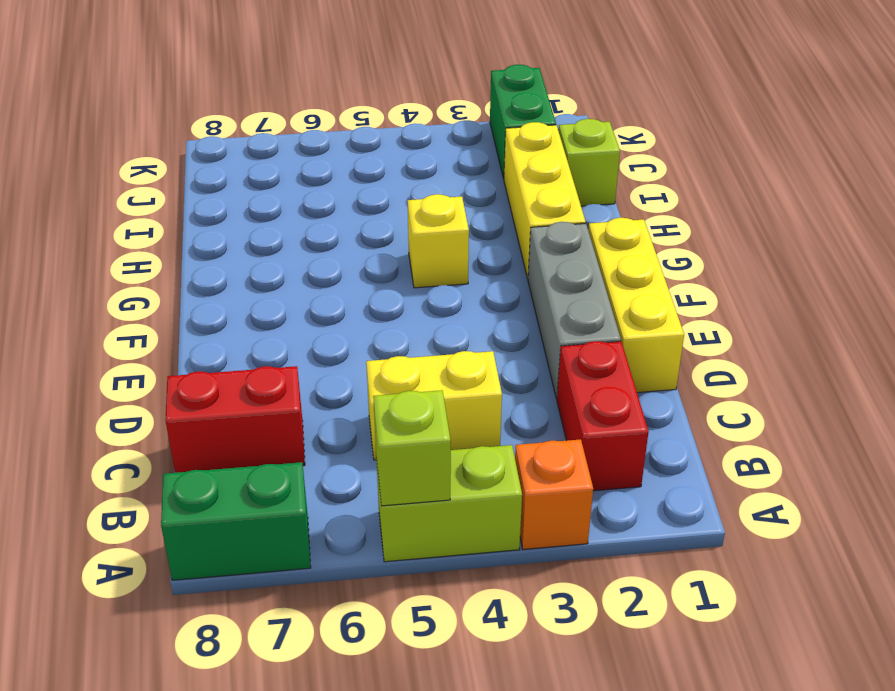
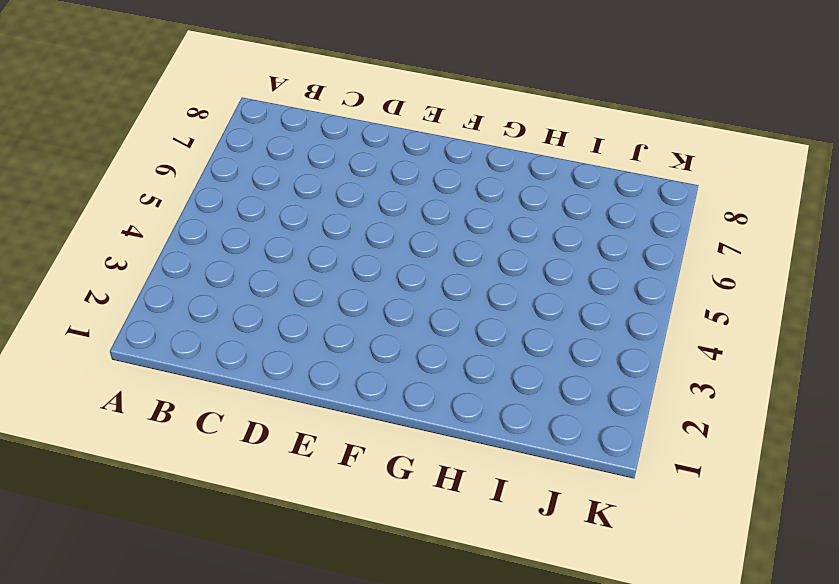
none -> orange 1x1 brick [515,439,593,549]
none -> lime 1x2 brick [376,445,522,562]
none -> green 1x2 brick [161,462,311,580]

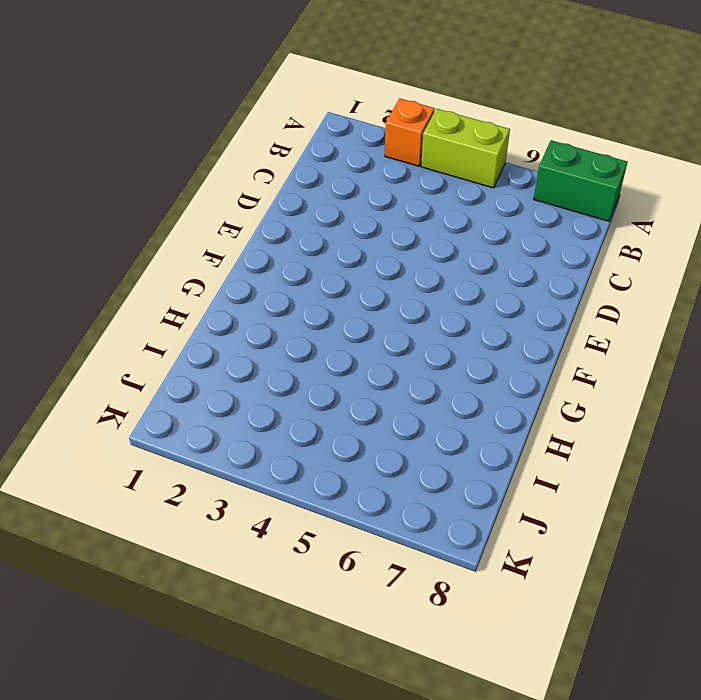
none -> red 1x2 brick [557,341,649,491]
none -> yellow 1x2 brick [366,351,502,460]
none -> red 1x2 brick [165,366,305,473]

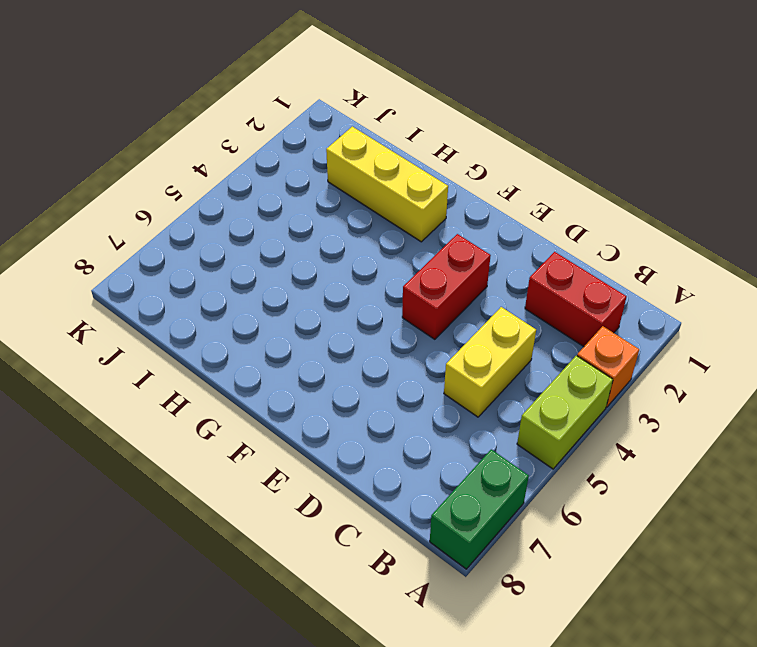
red 1x2 brick [402,234,491,339] -> red 1x2 brick moved to [165,366,305,473]
none -> yellow 1x3 brick [588,218,684,393]
none -> grey 1x3 brick [528,222,621,399]
none -> yellow 1x1 brick [408,194,469,288]

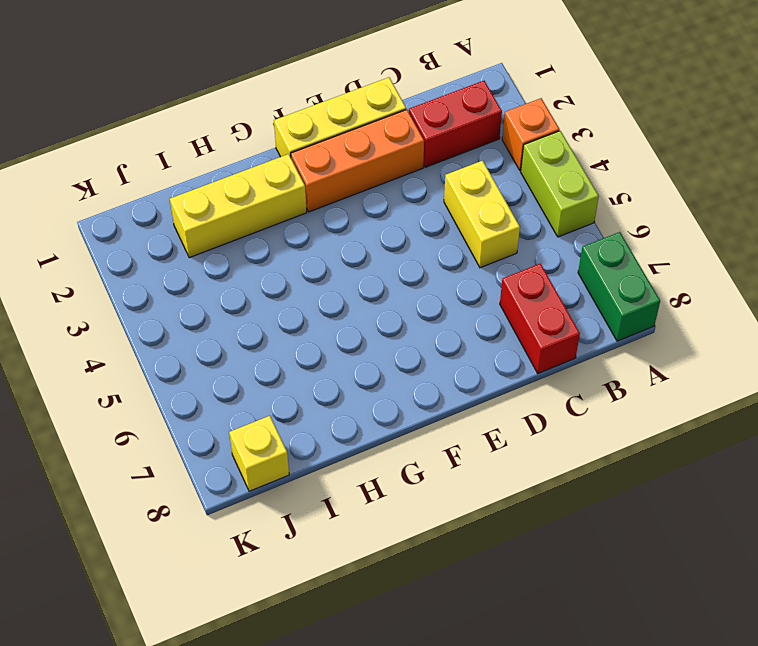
orange 1x3 brick [291,110,424,212] -> grey 1x3 brick [528,222,621,399]
yellow 1x1 brick [229,416,289,491] -> yellow 1x1 brick moved to [408,194,469,288]
none -> lime 1x1 brick [559,119,620,206]
none -> green 1x2 brick [490,65,556,179]
none -> lime 1x1 brick [373,390,451,506]

